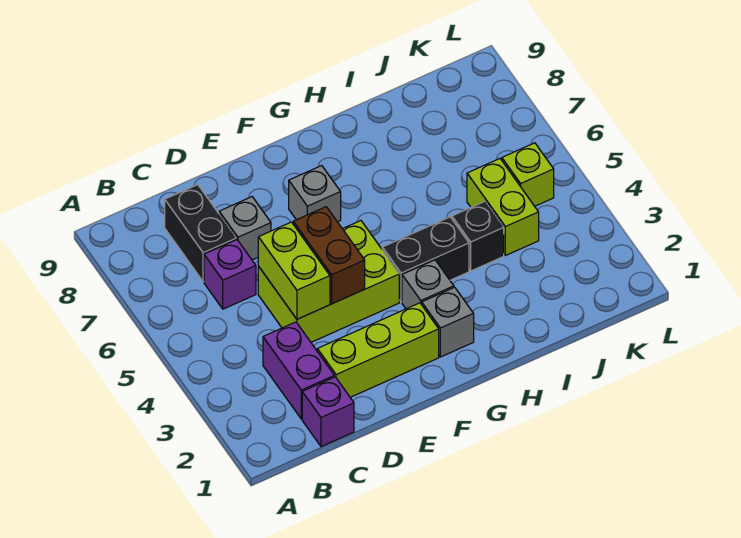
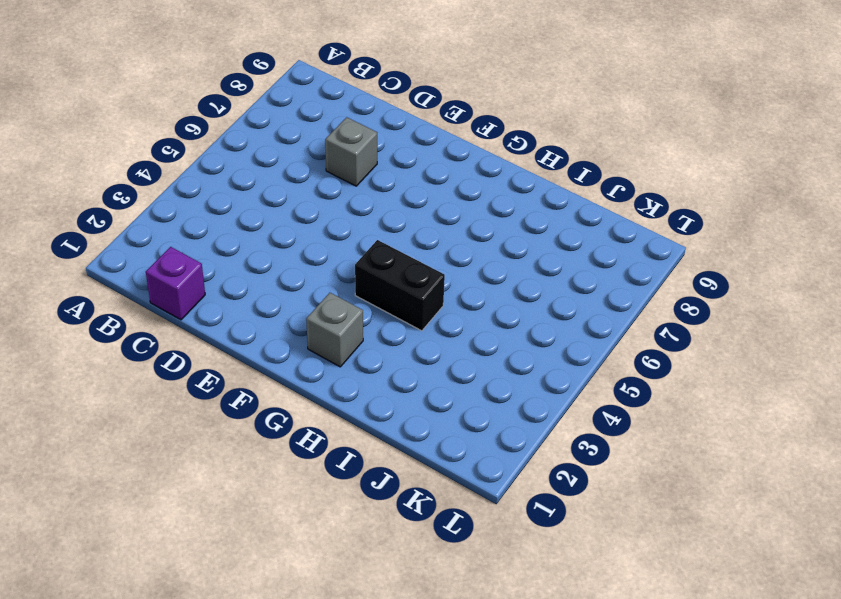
none -> purple 1x2 brick [263,322,334,419]
none -> purple 1x1 brick [204,240,256,309]
none -> black 1x2 brick [165,185,236,282]

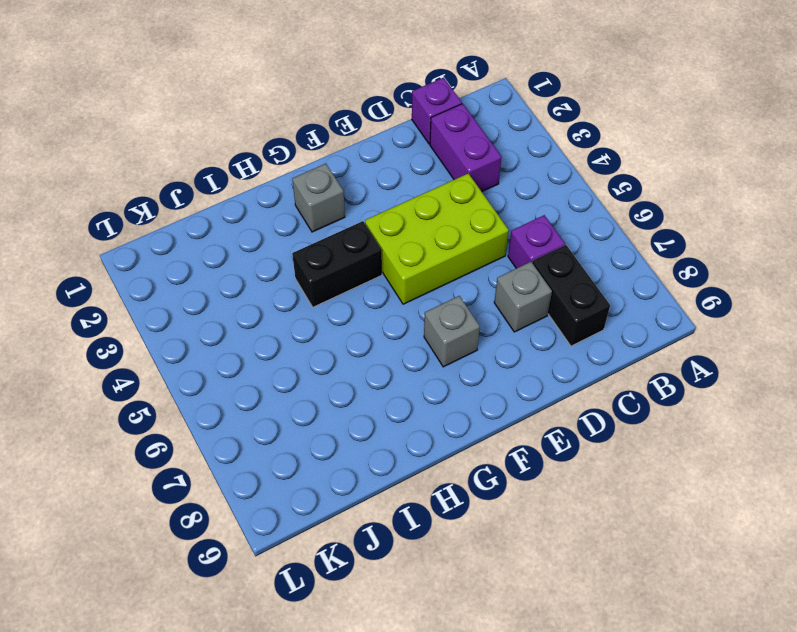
none -> lime 1x3 brick [317,303,439,397]
none -> grey 1x1 brick [402,260,454,309]
none -> black 1x1 brick [452,201,504,271]

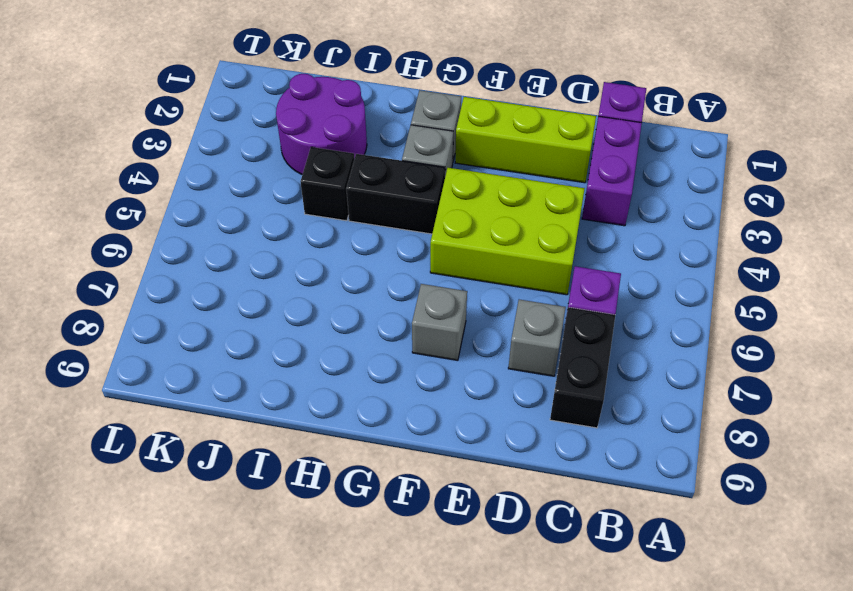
purple 2x2 round brick [276,74,367,175] -> none
none -> lime 1x2 brick [467,159,539,256]
none -> lime 1x1 brick [502,143,554,206]
none -> lime 1x2 brick [258,222,330,319]

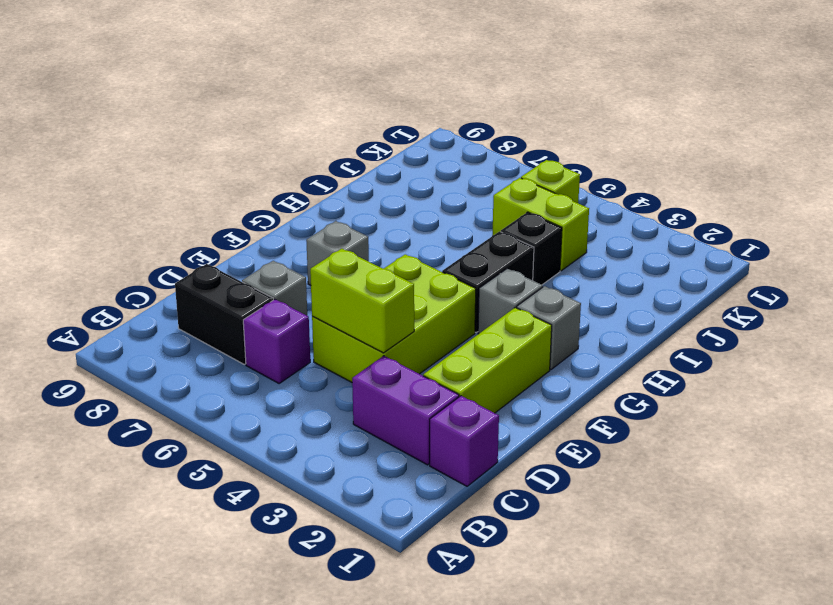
none -> brown 1x2 brick [293,207,365,304]

